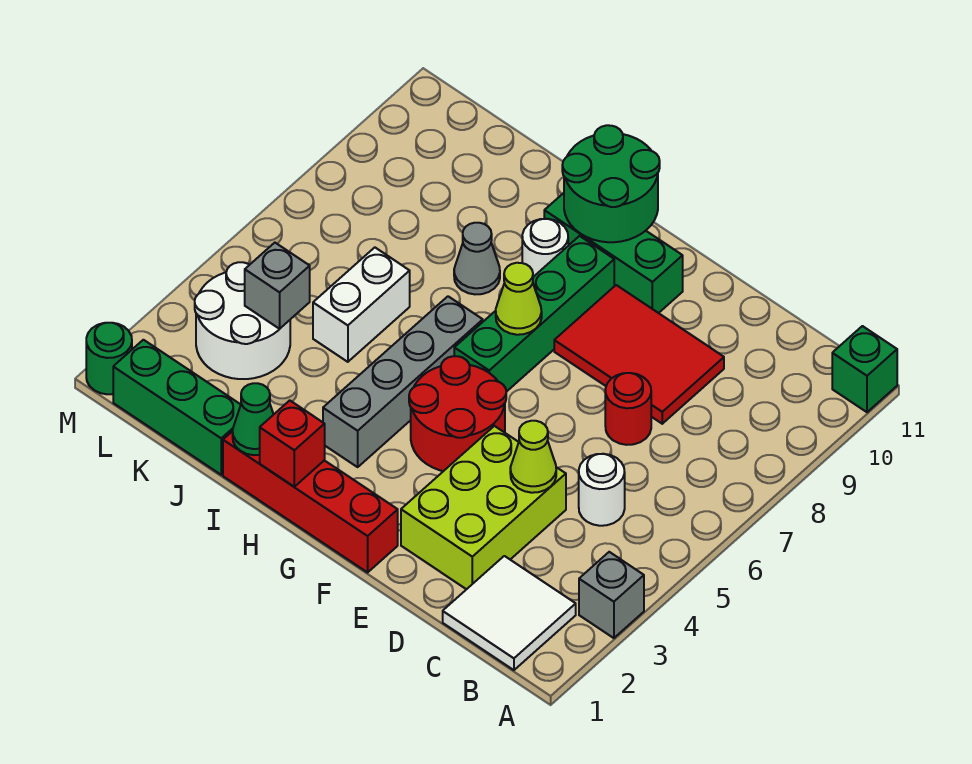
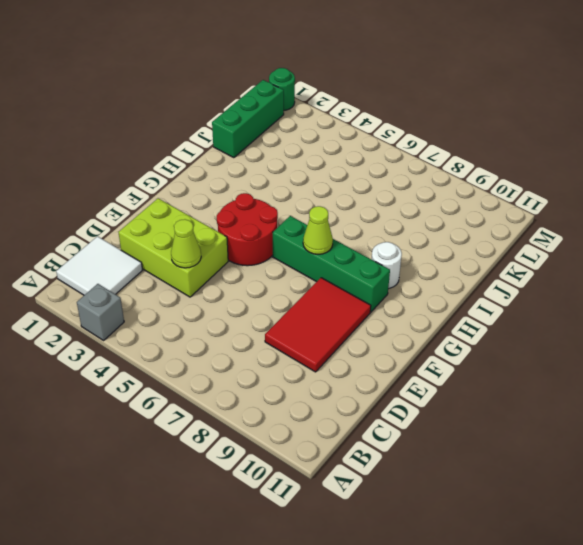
none -> green 1x1 brick [832,326,897,412]
none -> white 1x1 round brick [579,454,625,526]
none -> red 1x1 round brick [605,373,651,445]

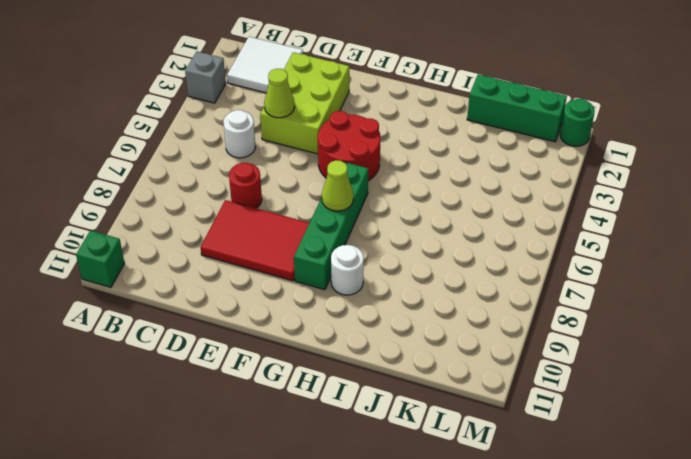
none -> red 1x4 brick [223,431,398,572]
none -> green 1x3 brick [544,193,683,313]
none -> grey 1x4 brick [323,296,483,467]

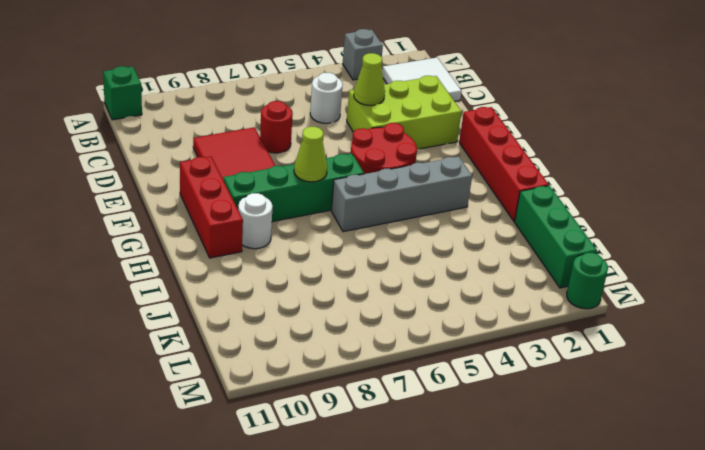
red 1x3 brick [180,157,243,258] -> green 1x3 brick [544,193,683,313]
none -> grey 1x1 cone [454,223,500,294]
none -> white 1x2 brick [313,248,410,362]
none -> white 2x2 round brick [195,262,290,379]

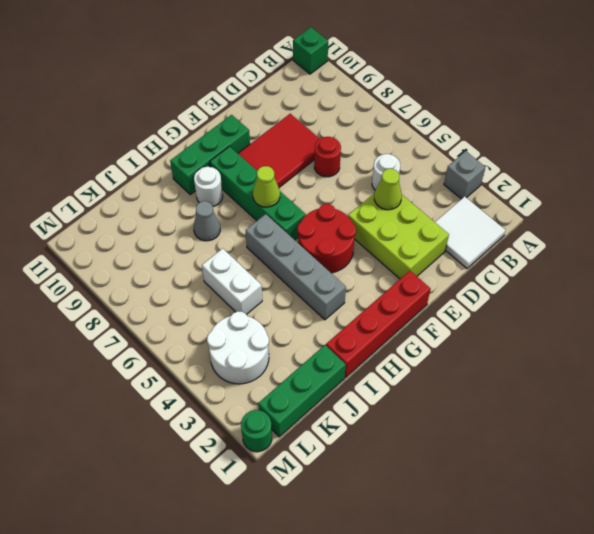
none -> green 2x2 round brick [562,125,660,242]
none -> red 1x1 brick [260,400,325,487]
none -> green 1x1 cone [233,383,274,455]

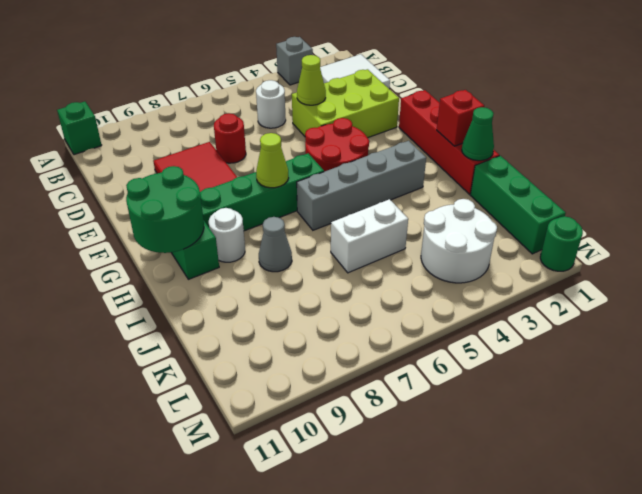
none -> grey 1x1 brick [245,243,310,329]

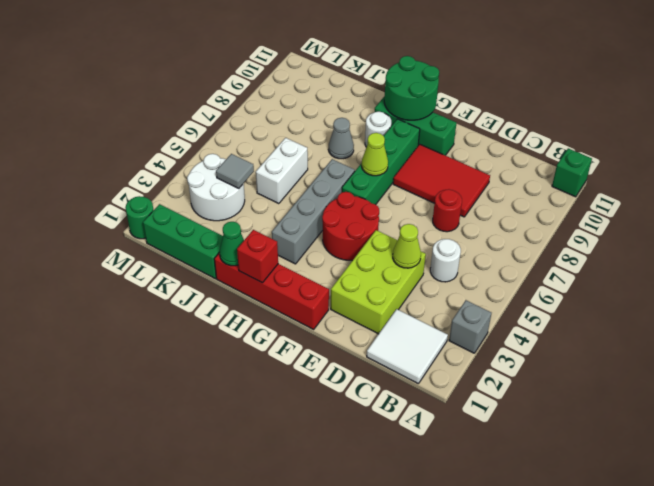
grey 1x1 tile [216,154,254,188] -> grey 1x1 brick [245,243,310,329]

